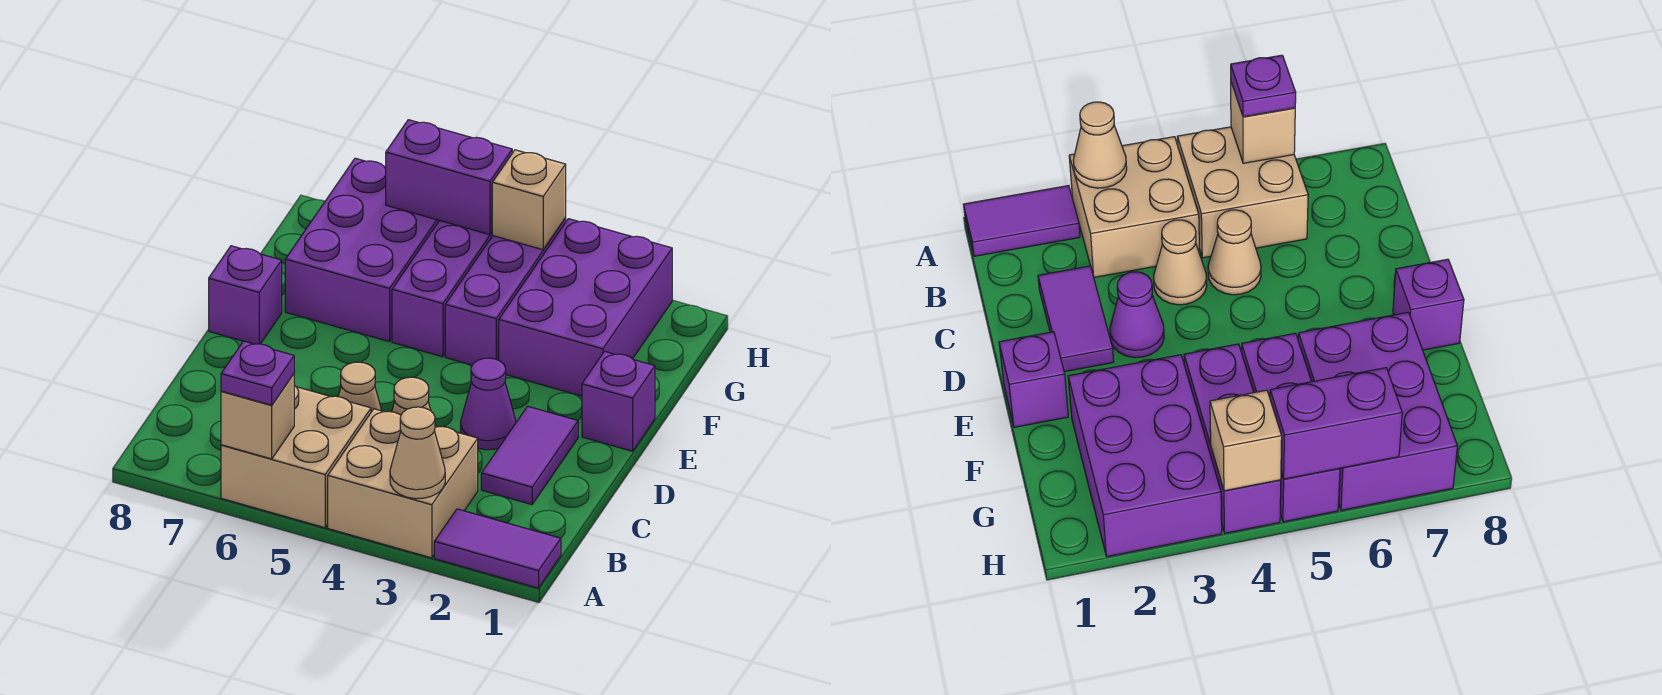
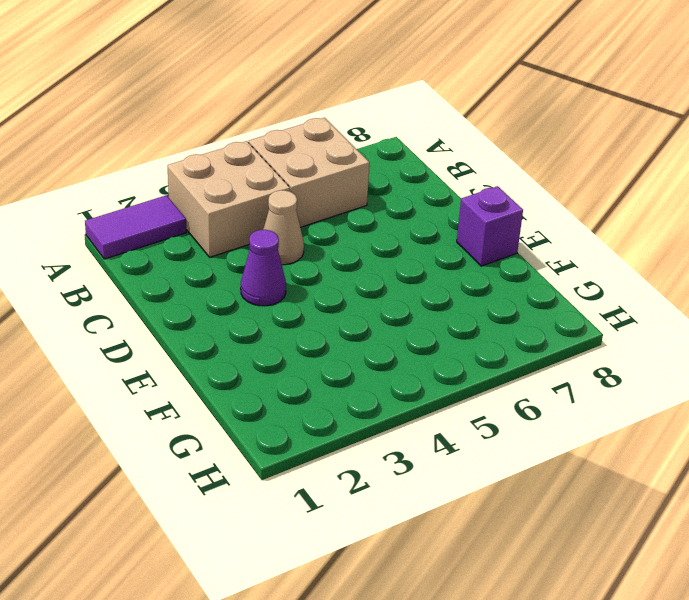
none -> purple 1x2 tile [481,406,578,505]
none -> tan 1x1 cone [338,362,382,412]
none -> purple 1x1 brick [582,351,655,451]

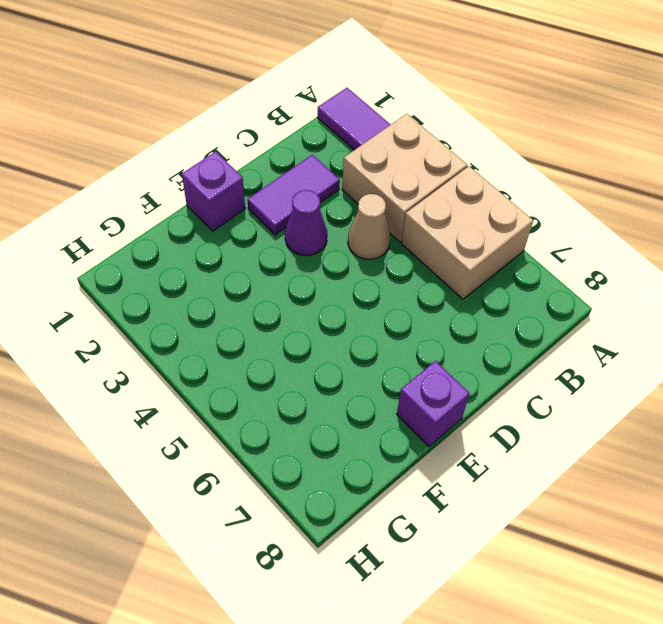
none -> tan 1x1 cone [338,362,382,412]
none -> purple 2x3 brick [499,219,672,396]
none -> purple 1x3 brick [445,218,566,365]

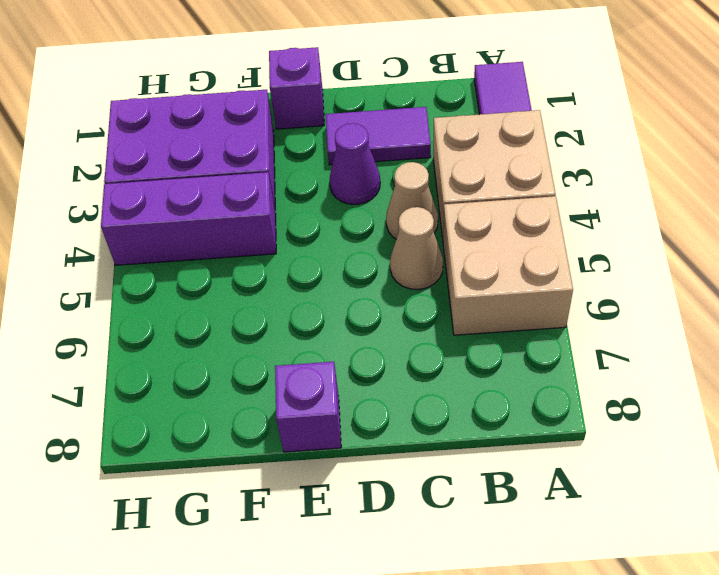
none -> purple 1x3 brick [392,221,493,357]
none -> purple 2x3 brick [285,158,439,342]
none -> tan 1x1 cone [390,407,445,499]

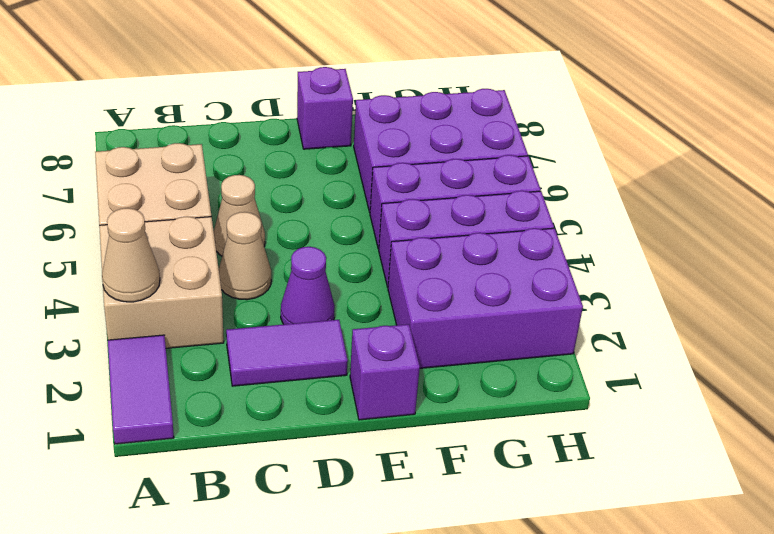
none -> tan 1x1 brick [221,374,294,459]
none -> tan 1x1 brick [492,150,566,250]
none -> purple 1x2 brick [386,120,512,235]

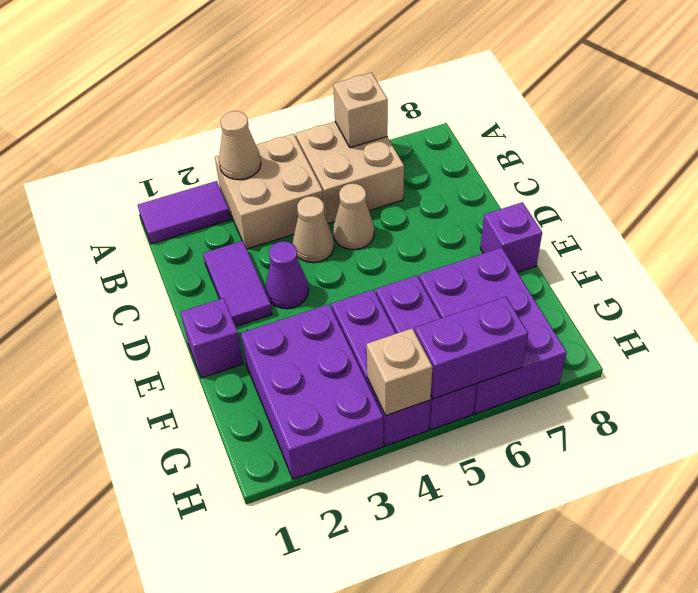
none -> purple 1x1 plate [221,341,294,405]

